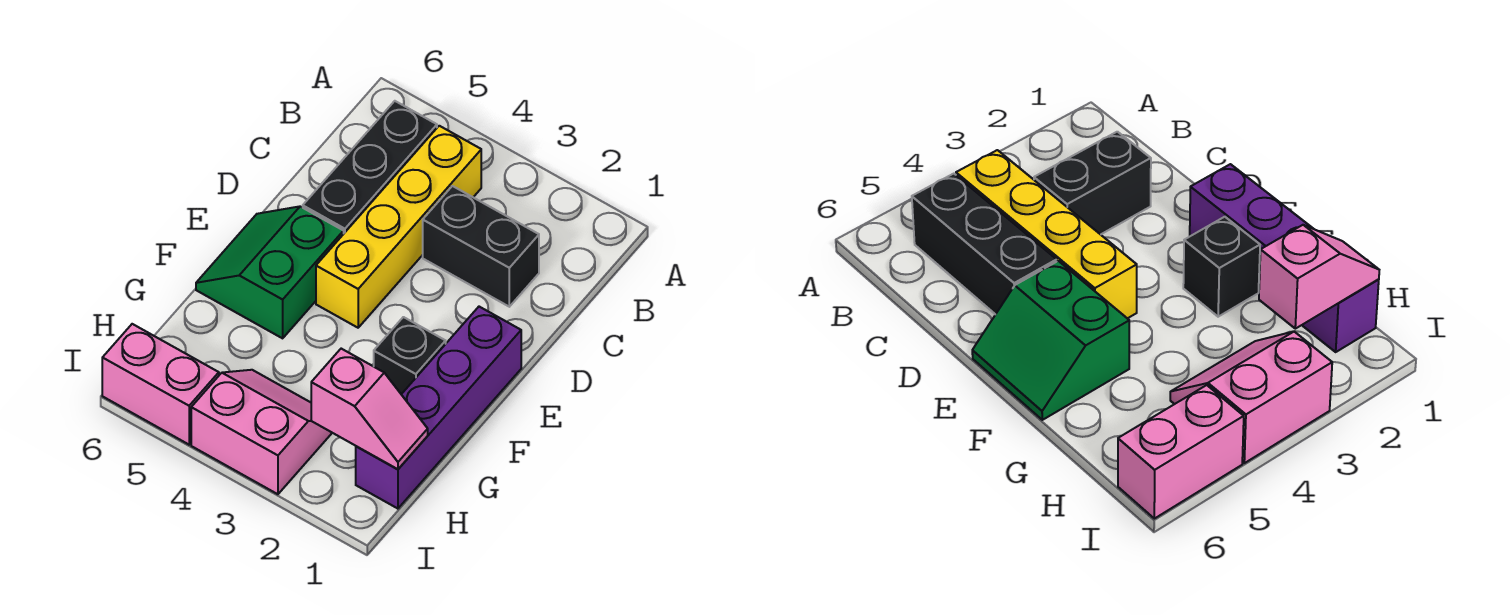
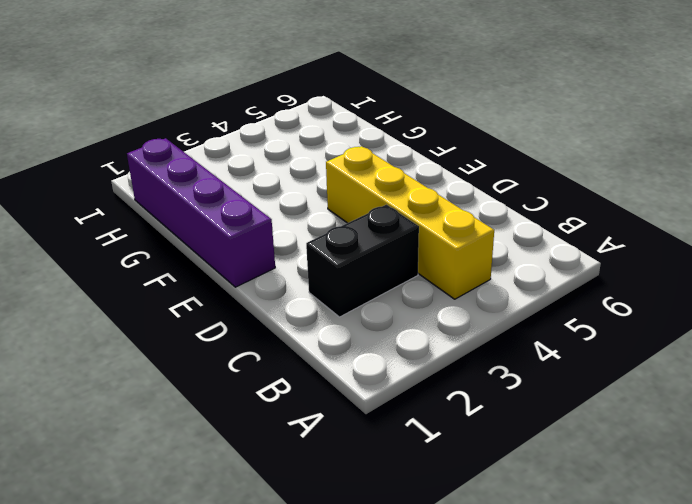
none -> black 1x3 brick [303,101,437,233]
none -> green 2x2 slope [196,206,344,338]

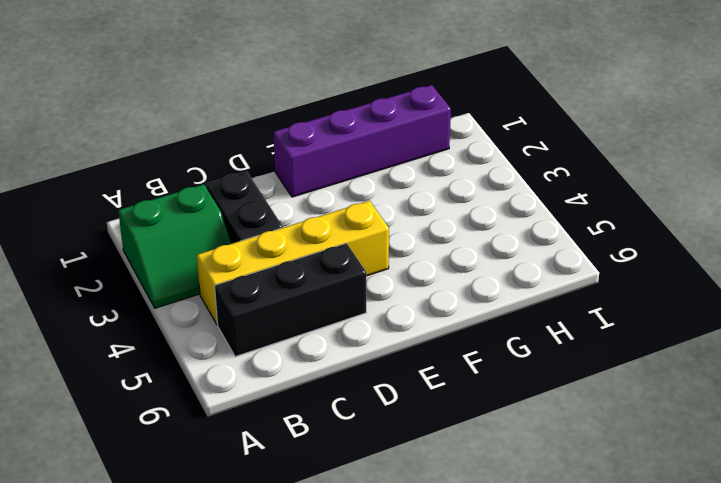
green 2x2 slope [118,184,231,308] -> green 2x2 slope moved to [196,206,344,338]
none -> black 1x1 brick [374,317,446,394]
none -> pink 2x2 slope [191,370,332,494]

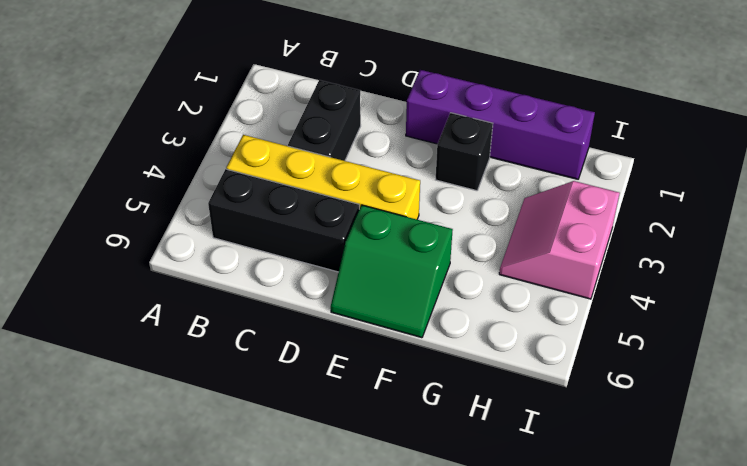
none -> pink 1x2 brick [102,324,219,444]
none -> pink 1x2 slope [311,349,428,469]

